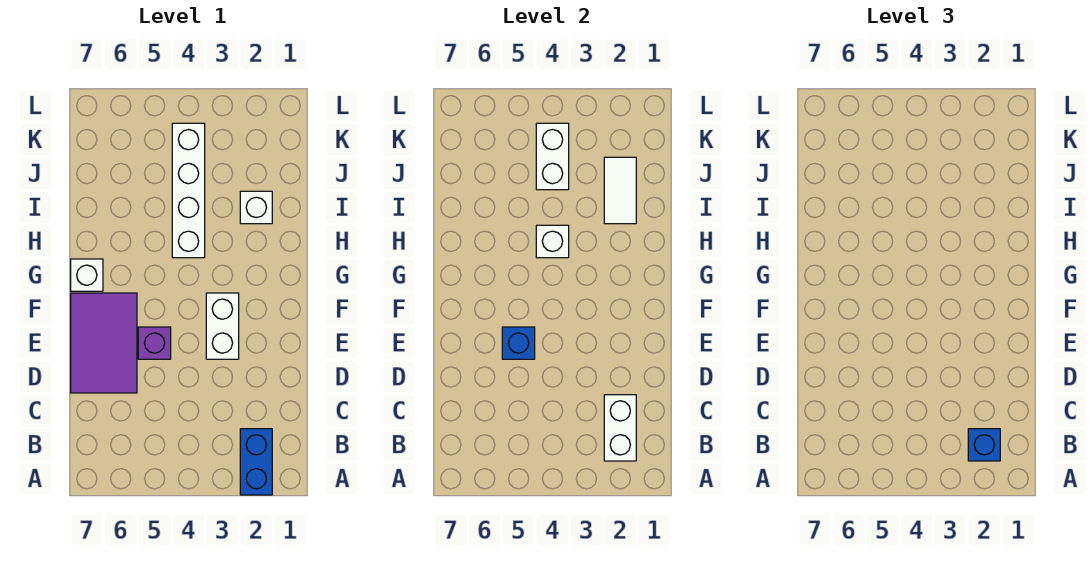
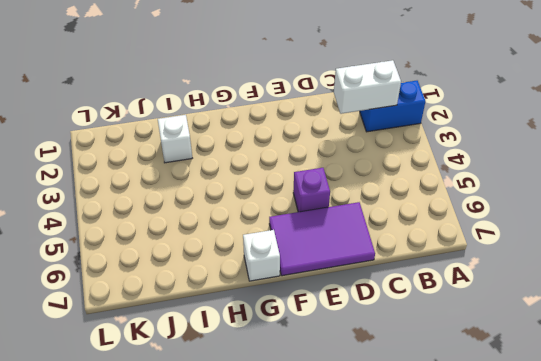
none -> white 1x2 brick [206,293,239,359]
none -> white 1x4 brick [172,123,205,258]
none -> blue 1x1 brick [502,327,535,359]

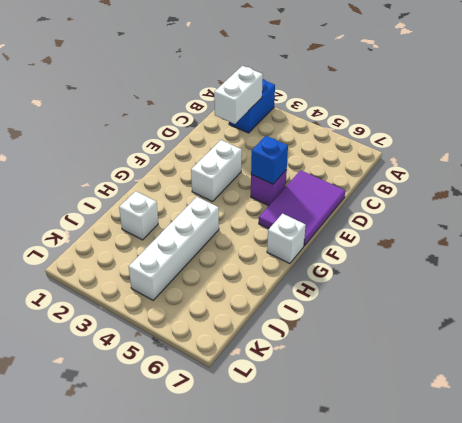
none -> white 1x1 brick [536,225,569,258]
none -> white 1x2 tile [604,157,636,224]
none -> white 1x2 brick [536,123,569,190]

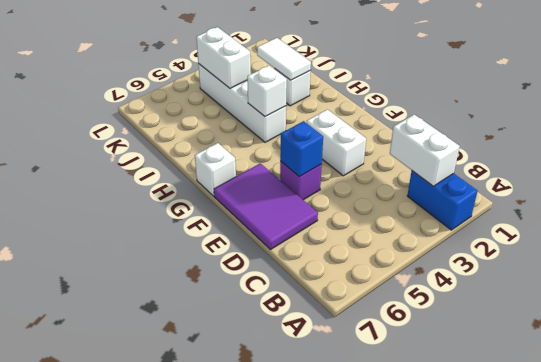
none -> blue 1x1 brick [968,429,1000,461]

